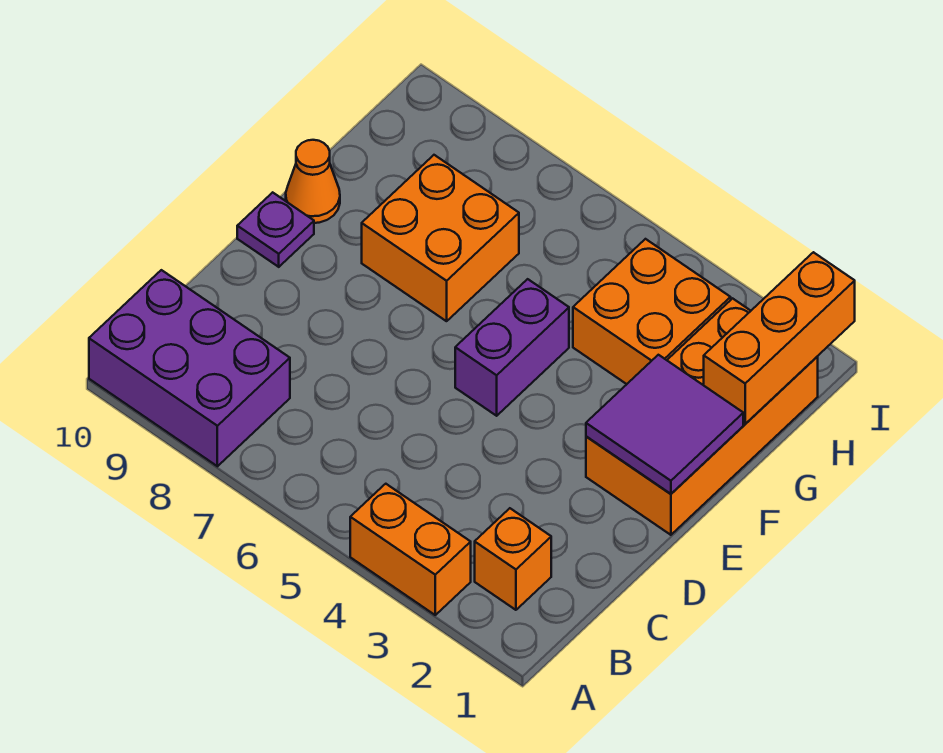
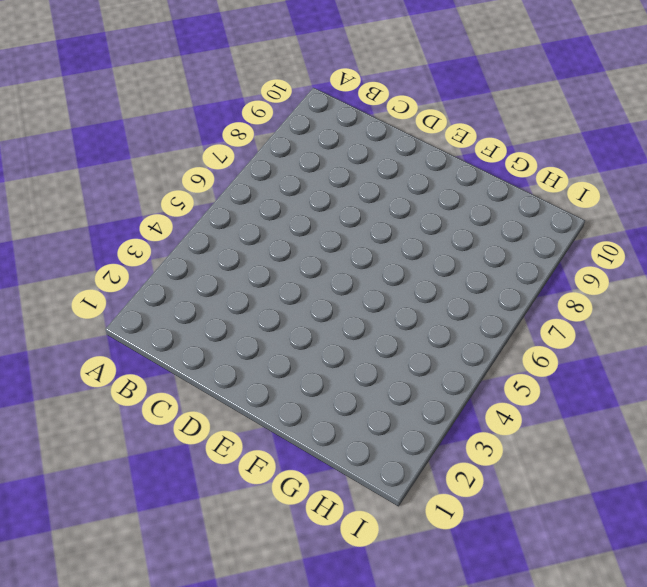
none -> orange 1x2 brick [350,484,471,615]
none -> purple 2x3 brick [89,270,290,466]

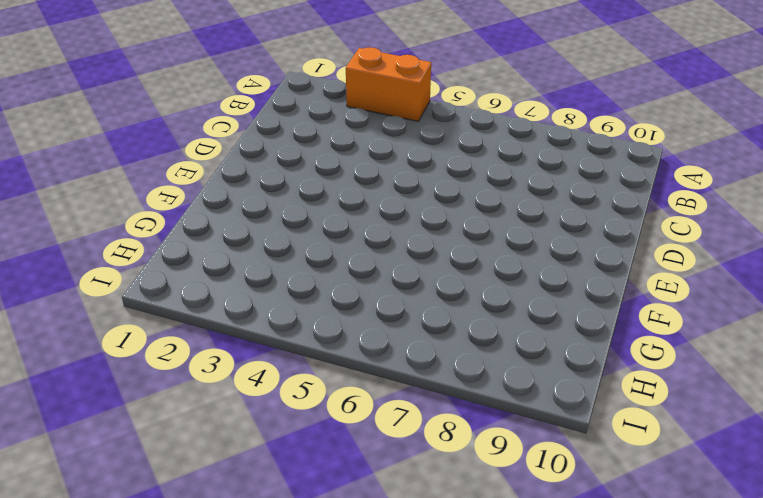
none -> purple 2x3 brick [89,270,290,466]
none -> orange 1x1 brick [475,508,551,610]

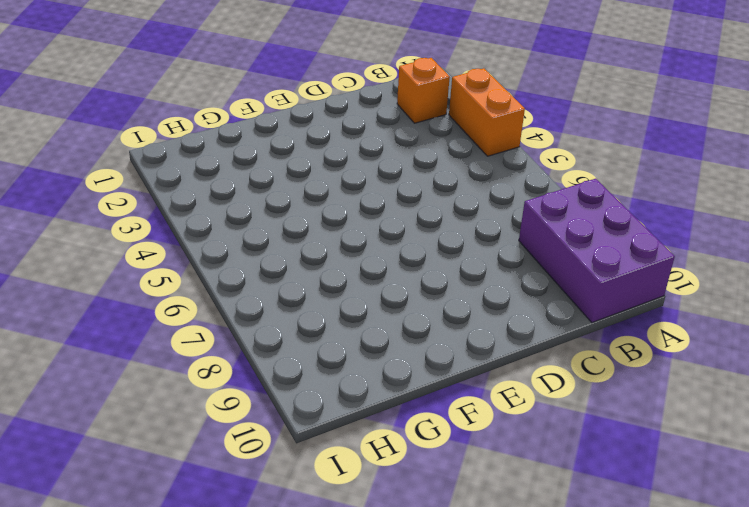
none -> orange 2x4 brick [586,298,818,535]
none -> purple 1x2 brick [455,279,569,416]

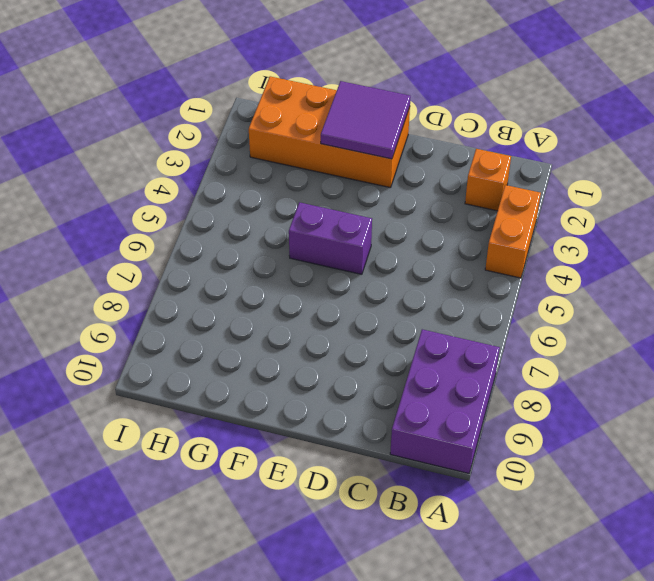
none -> purple 1x1 plate [237,192,314,267]
none -> orange 2x2 brick [362,155,519,321]

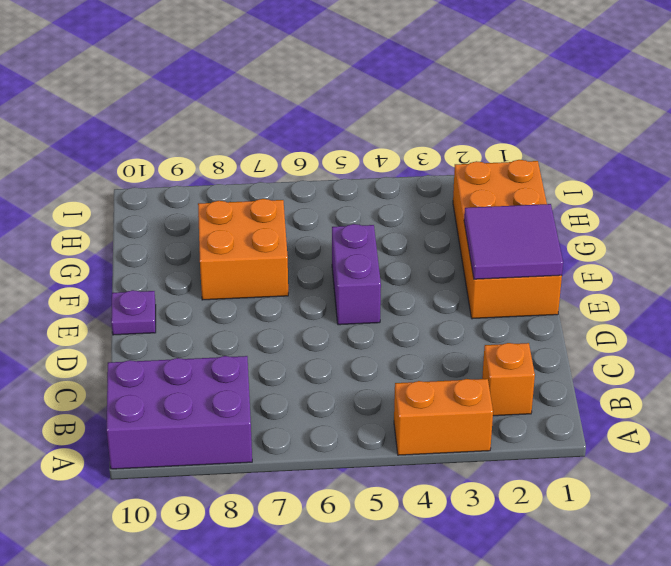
none -> orange 1x1 cone [286,140,340,223]
none -> orange 2x2 brick [573,239,731,384]

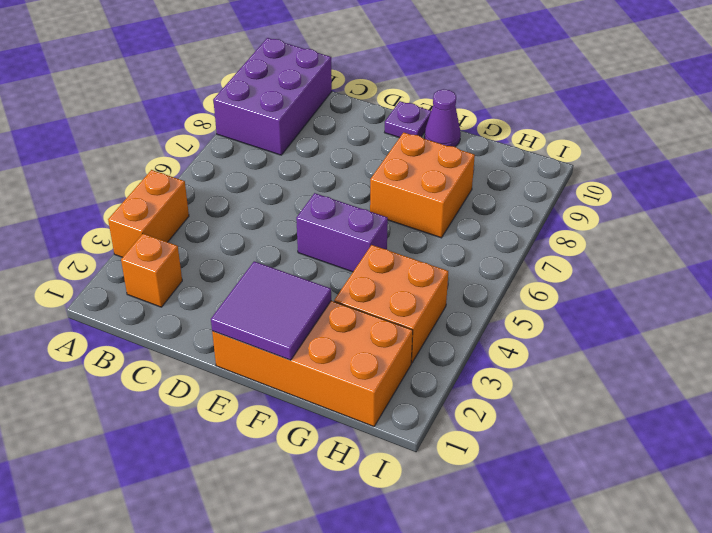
purple 1x1 cone [425,89,461,147] -> orange 1x1 cone [286,140,340,223]
none -> orange 1x3 brick [704,252,855,424]

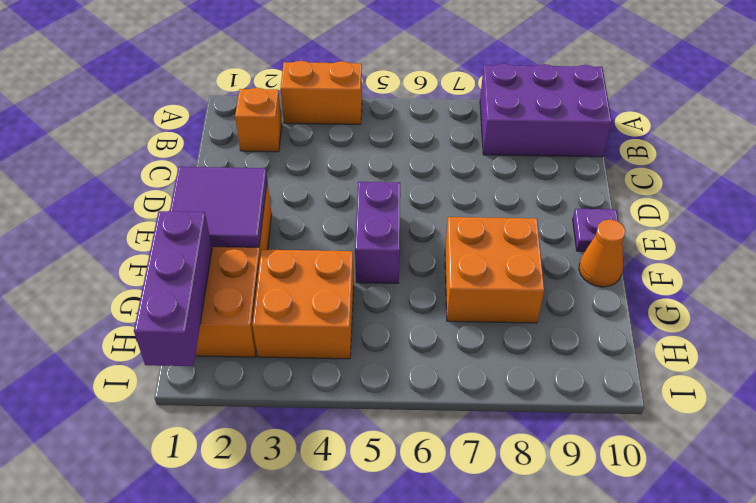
purple 1x3 brick [134,211,212,366] -> orange 1x3 brick [704,252,855,424]

